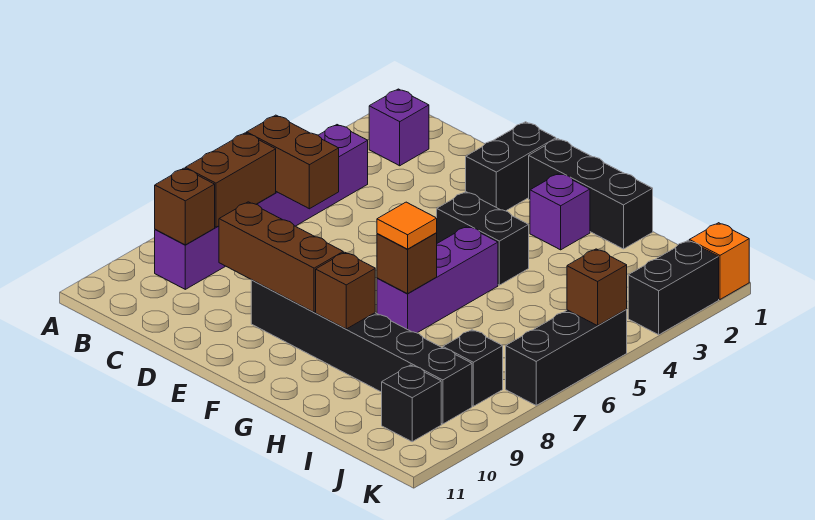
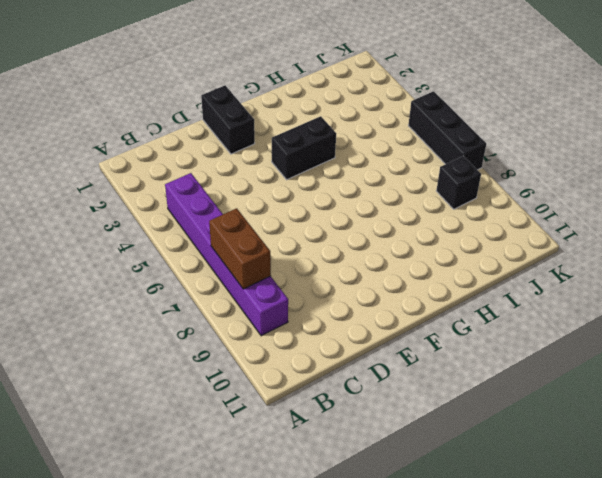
none -> purple 1x1 brick [369,89,429,166]
none -> black 1x6 brick [251,280,472,424]
none -> black 1x3 brick [529,139,653,249]

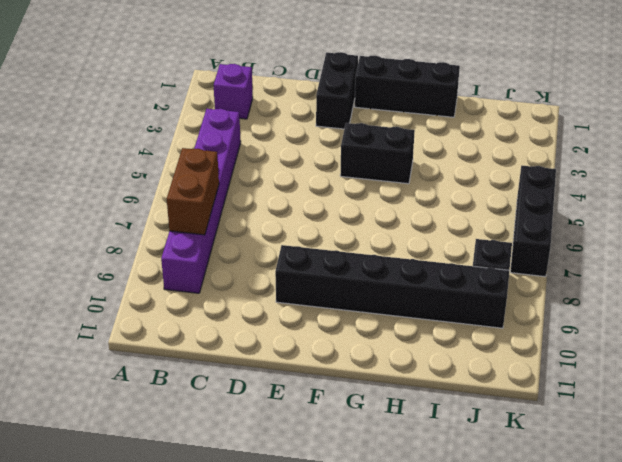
none -> purple 1x1 brick [530,173,590,250]
none -> purple 1x3 brick [377,226,498,333]
none -> black 1x1 brick [382,365,441,442]

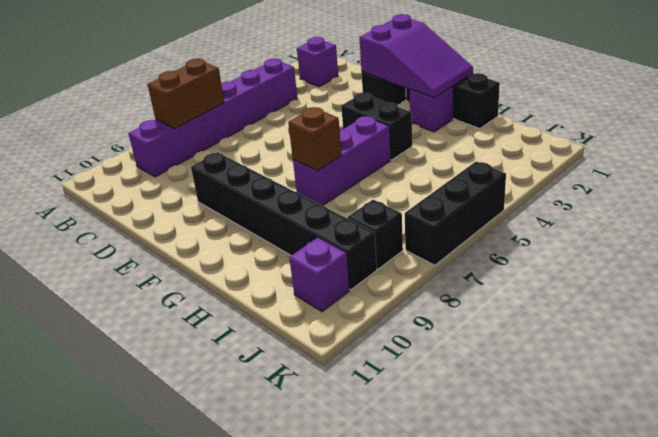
purple 2x3 slope [359,14,473,98] -> none
purple 1x1 brick [289,238,350,312] -> black 1x1 brick [382,365,441,442]
none -> orange 1x1 brick [689,223,749,299]
none -> black 1x2 brick [628,241,719,335]
none -> brown 1x2 brick [247,115,339,209]

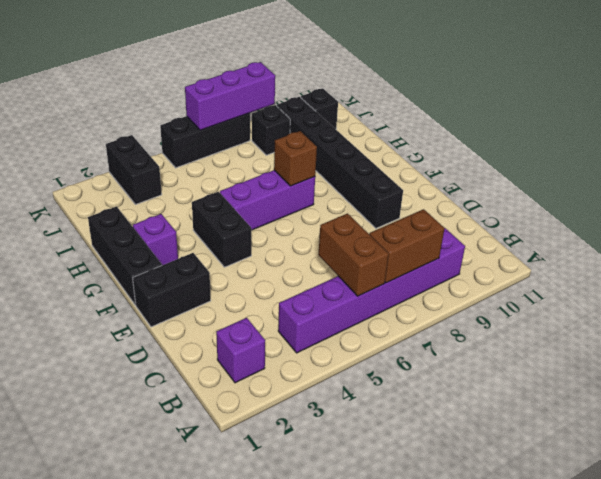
black 1x2 brick [106,135,162,205] -> black 1x2 brick turned to [628,241,719,335]
purple 1x3 brick [185,62,275,130] -> none
none -> orange 1x1 brick [689,223,749,299]
none -> brown 1x1 brick [155,168,215,245]
none -> brown 1x3 brick [219,202,343,312]

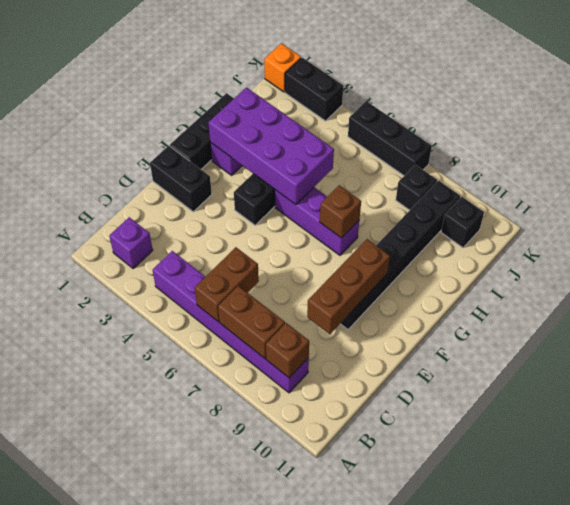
purple 2x4 brick [208,88,334,205] -> none
none -> brown 1x1 brick [316,252,375,329]
none -> brown 1x1 brick [567,249,627,326]
none -> orange 1x1 tile [377,202,437,249]

